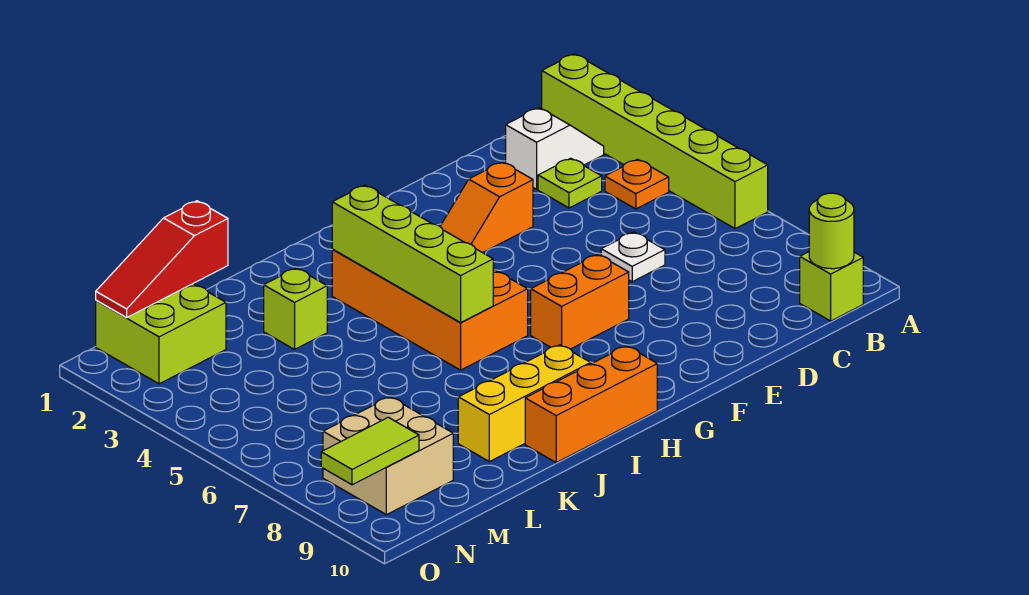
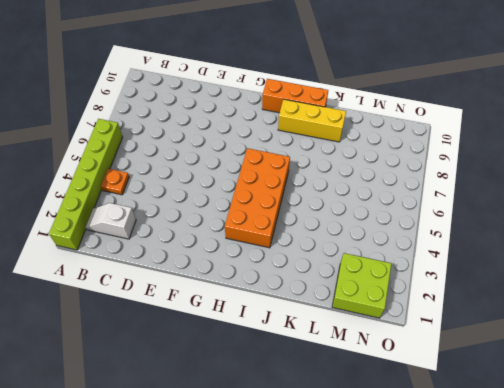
none -> lime 1x1 brick [800,252,863,321]
none -> lime 1x1 plate [538,158,602,208]
none -> white 1x1 plate [601,232,665,282]

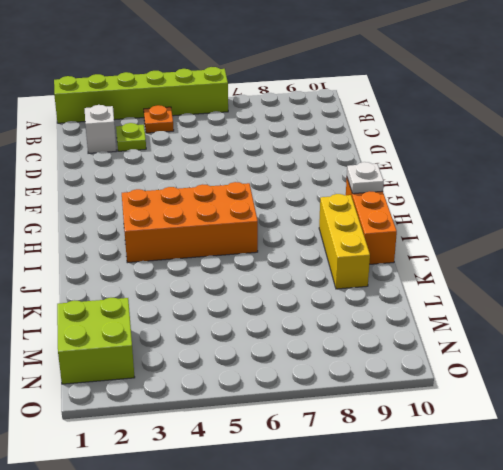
white 1x1 plate [347,162,384,194] -> white 1x1 plate moved to [601,232,665,282]
none -> lime 1x1 brick [800,252,863,321]
none -> orange 1x2 slope [440,162,533,253]
none -> orange 1x2 brick [531,254,629,349]

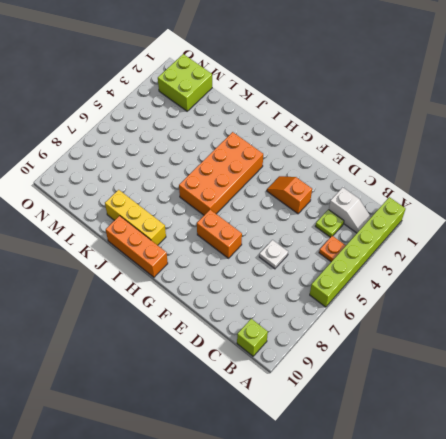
none -> lime 1x1 brick [264,268,327,349]
none -> tan 2x2 brick [323,397,453,515]
none -> lime 1x1 round brick [809,193,854,269]

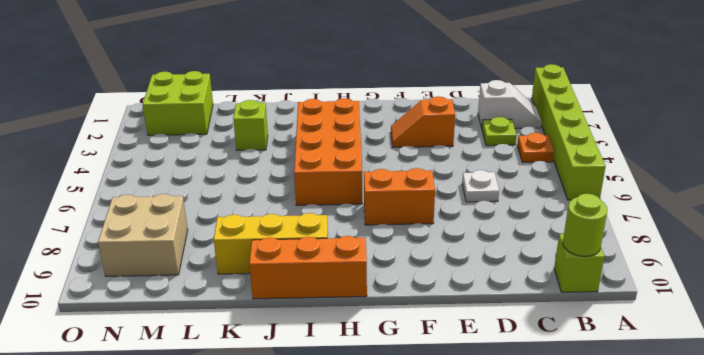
none -> lime 1x4 brick [332,185,493,323]
none -> red 1x3 slope [96,201,228,318]
none -> lime 1x2 tile [321,417,419,485]

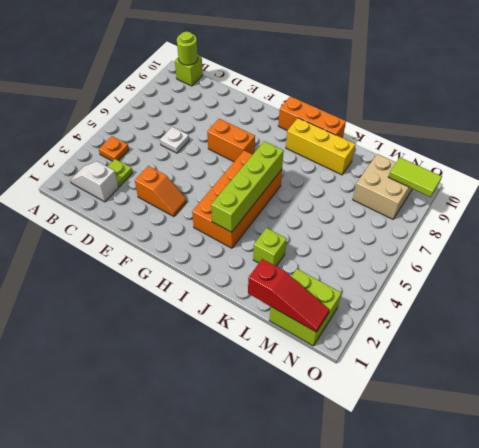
none -> lime 1x6 brick [542,54,768,229]

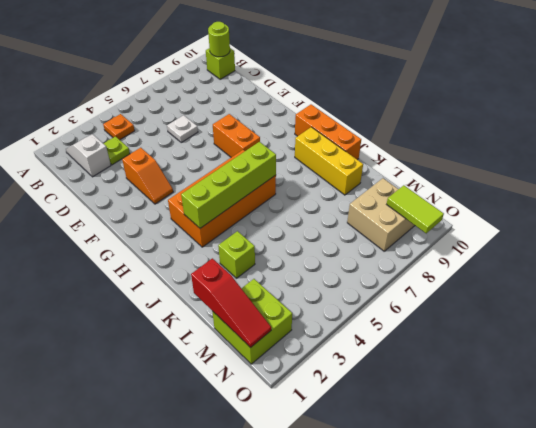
none -> lime 1x6 brick [542,54,768,229]

